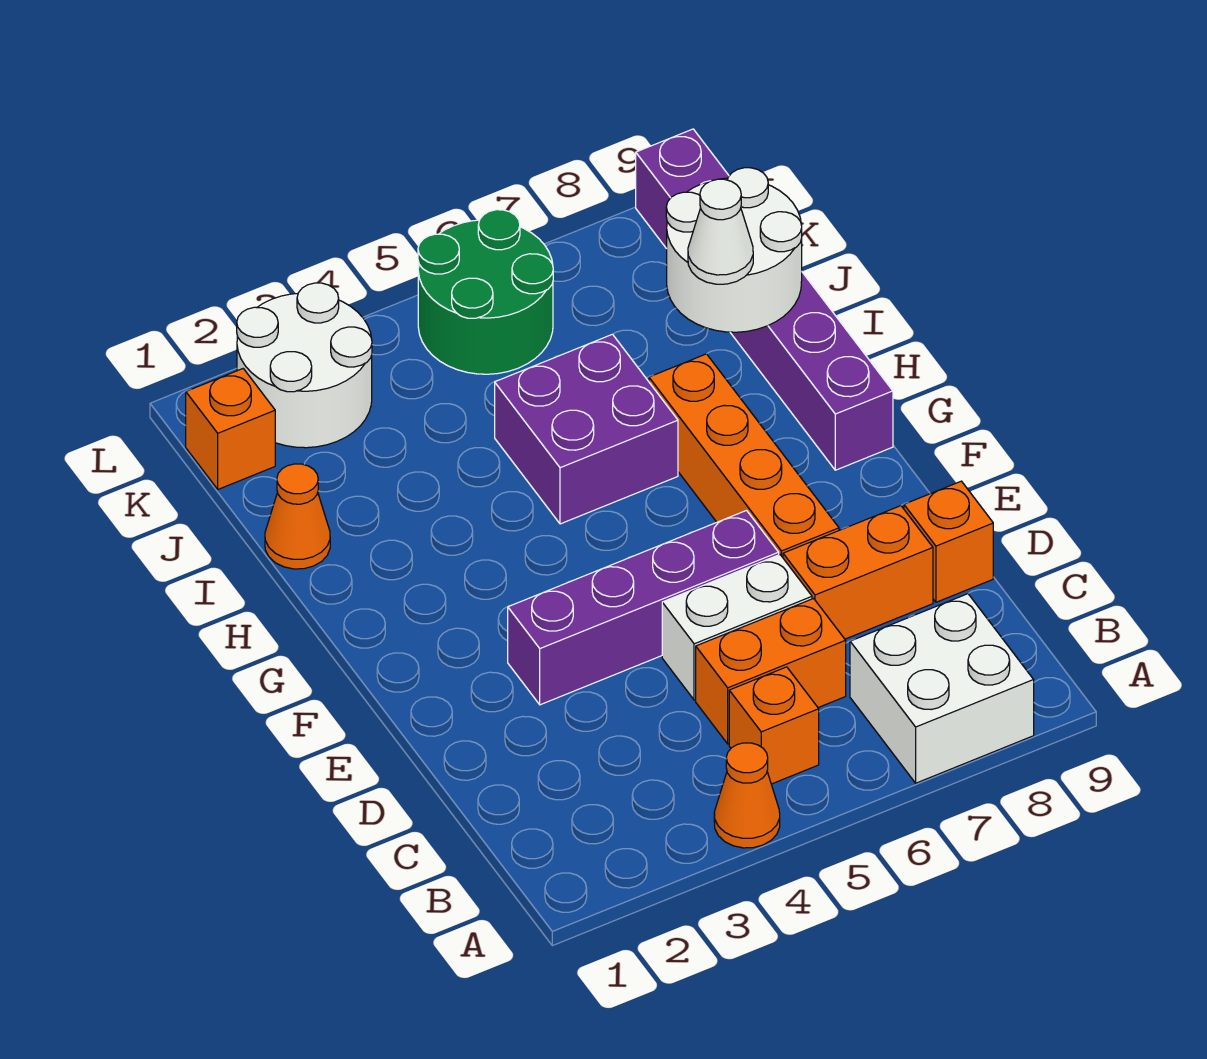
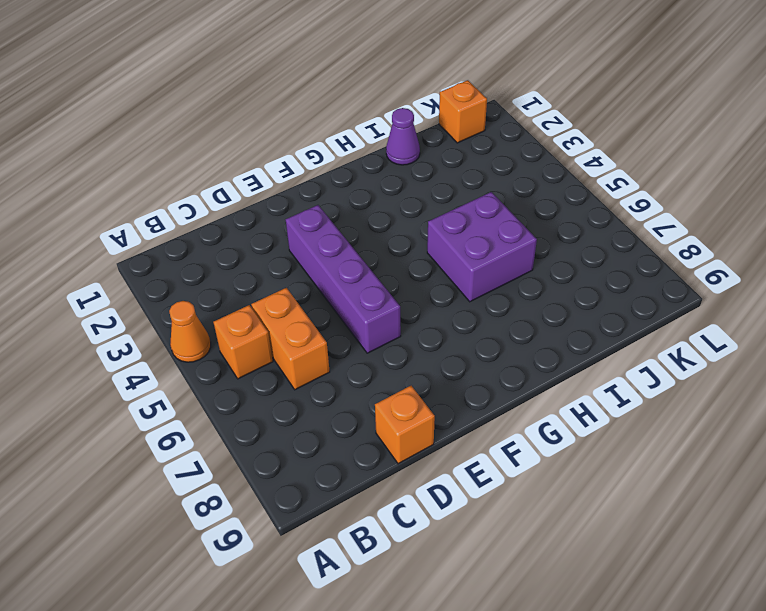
purple 1x1 cone [386,108,420,165] -> orange 1x1 cone [265,464,330,569]
none -> white 2x2 brick [850,594,1034,783]
none -> white 1x2 brick [662,555,812,700]
none -> orange 1x2 brick [783,506,933,639]

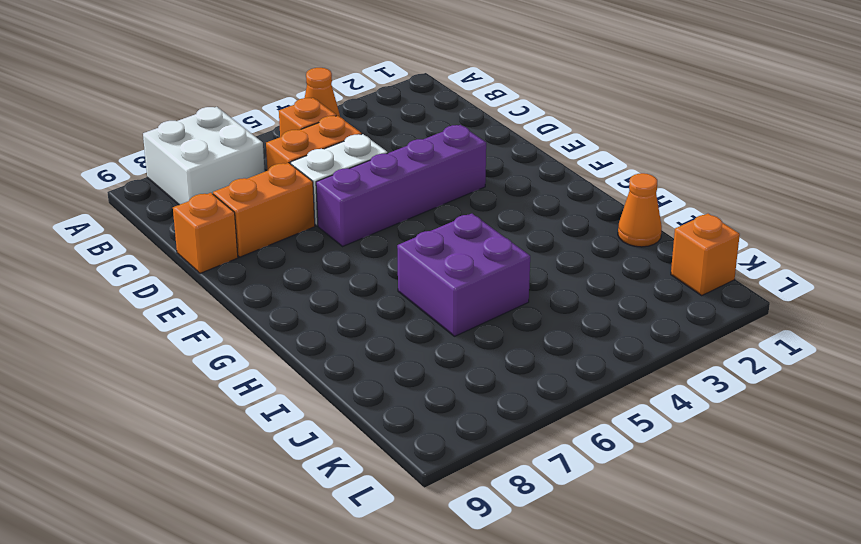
none -> orange 1x4 brick [649,354,839,557]
none -> purple 1x6 brick [636,129,893,470]
none -> white 2x2 round brick [237,283,372,448]

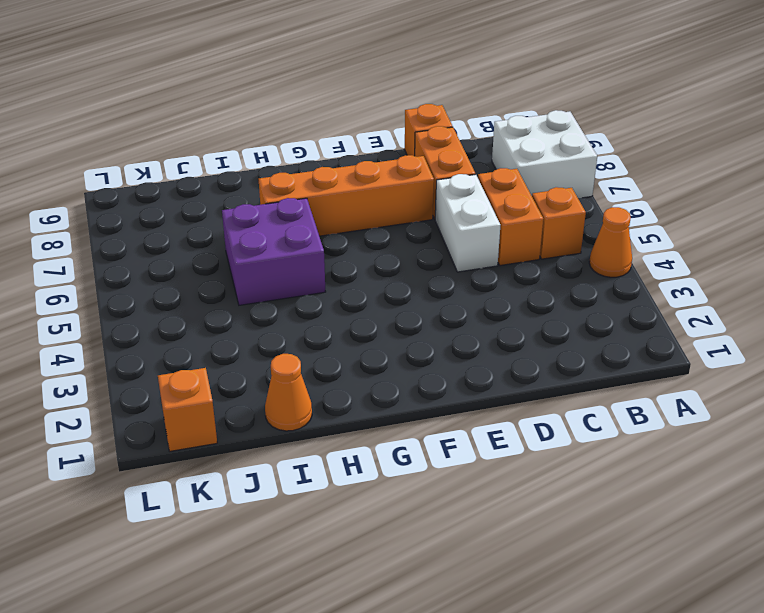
none -> purple 1x4 brick [508,511,779,705]
none -> purple 1x6 brick [636,129,893,470]
none -> white 2x2 round brick [237,283,372,448]

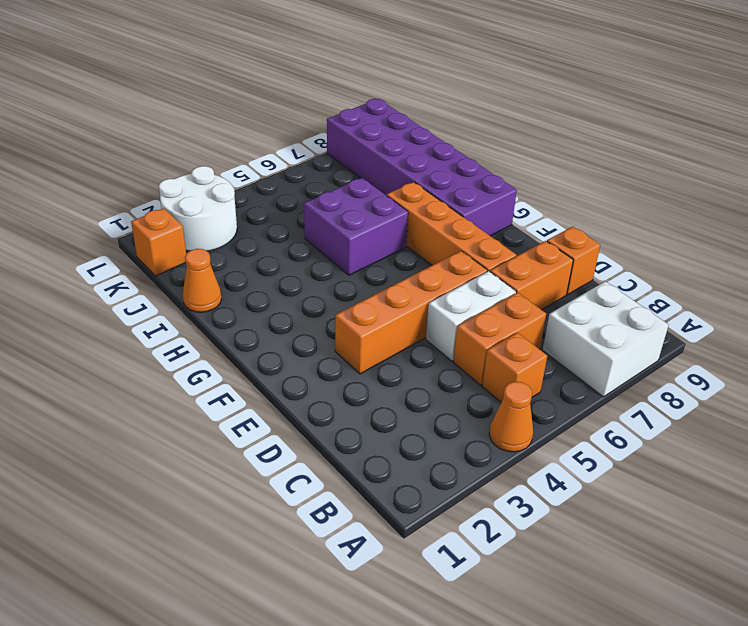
orange 1x4 brick [335,251,487,374] -> purple 1x4 brick [508,511,779,705]
purple 2x6 brick [327,99,517,236] -> purple 1x6 brick [636,129,893,470]
none -> green 2x2 round brick [418,210,553,374]
none -> white 2x2 round brick [666,168,802,332]
none -> white 1x1 cone [688,179,753,284]

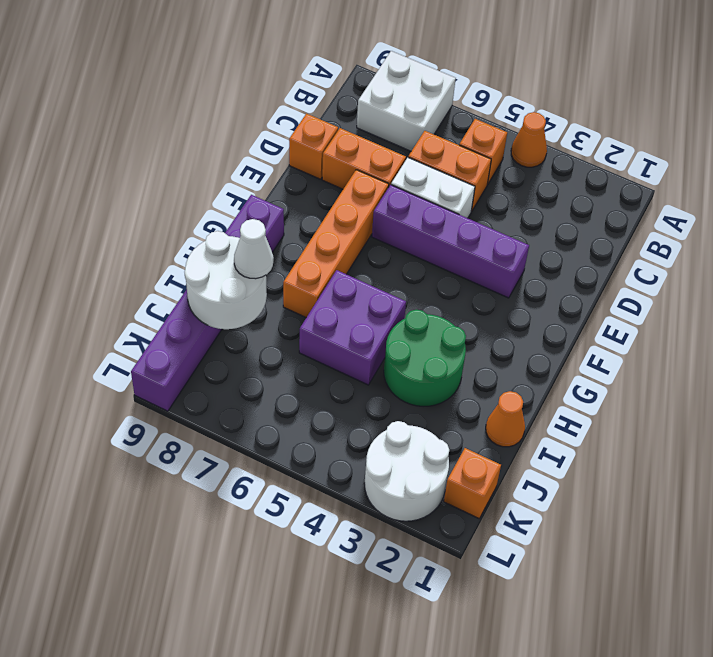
green 2x2 round brick [384,310,466,407] -> green 2x2 round brick moved to [418,210,553,374]

